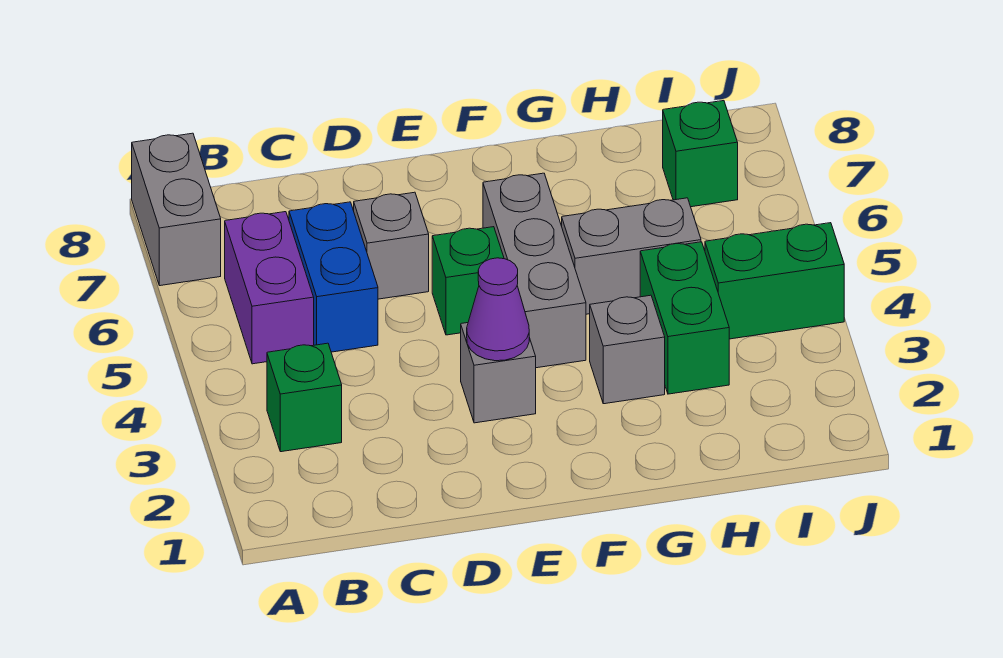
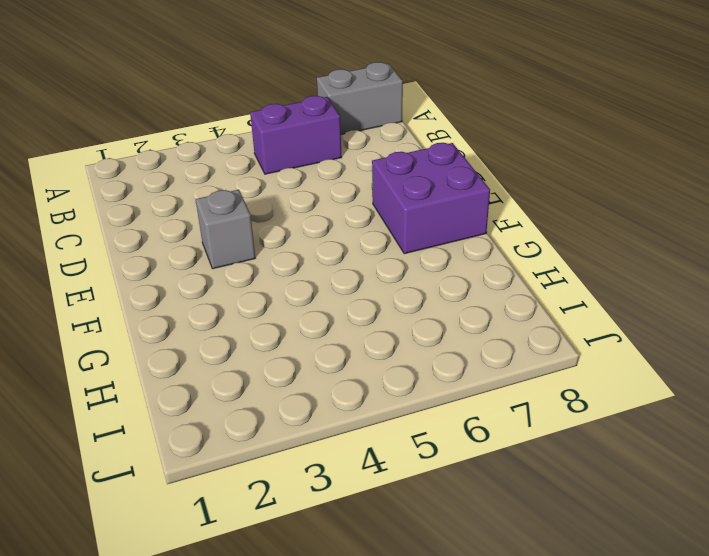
purple 2x2 brick [372,143,490,254] -> none
none -> green 1x1 brick [267,343,342,452]
none -> blue 1x2 brick [289,202,378,352]
none -> grey 1x1 brick [354,192,429,299]

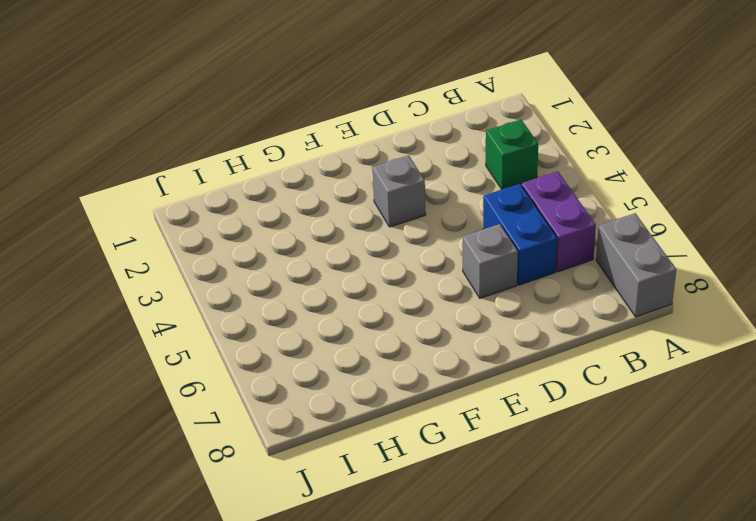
none -> green 1x1 brick [432,227,504,335]
none -> grey 1x3 brick [483,173,586,368]
none -> grey 1x1 brick [590,295,665,404]

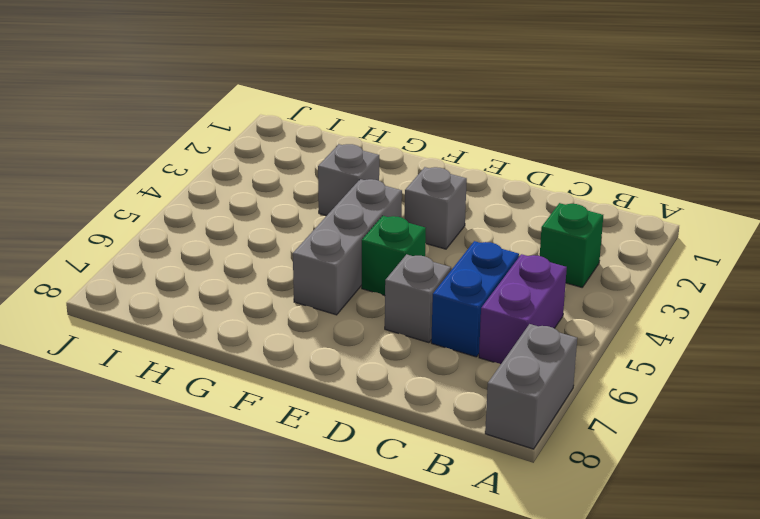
none -> grey 1x2 brick [562,198,701,314]
none -> green 1x2 brick [640,242,729,394]
none -> green 1x2 brick [705,223,844,339]

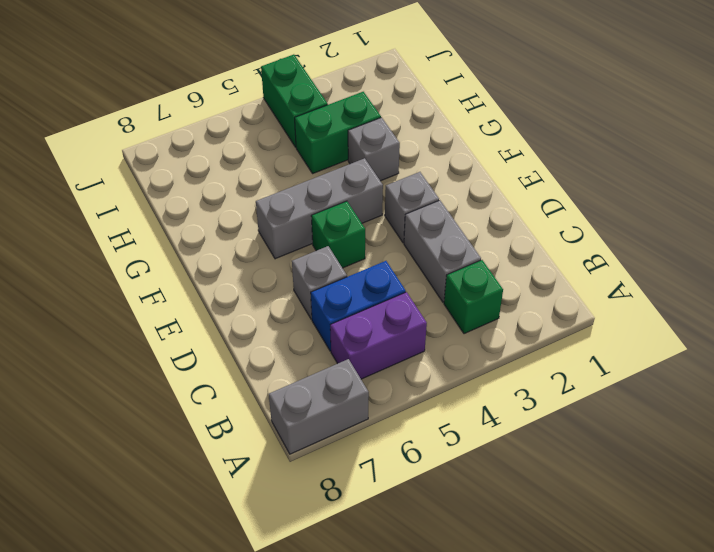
grey 1x2 brick [404,200,481,302] -> grey 1x2 brick moved to [562,198,701,314]
none -> green 1x1 brick [663,101,738,207]
none -> purple 1x1 cone [467,258,529,361]

